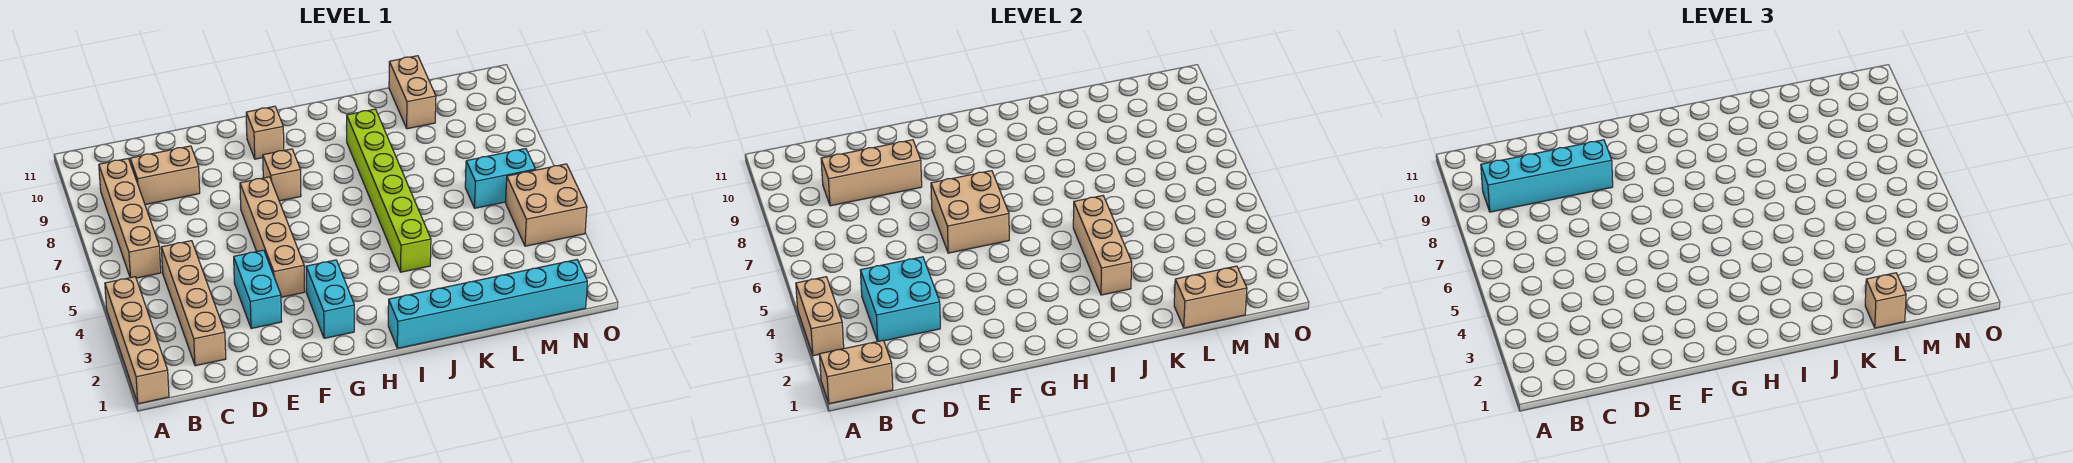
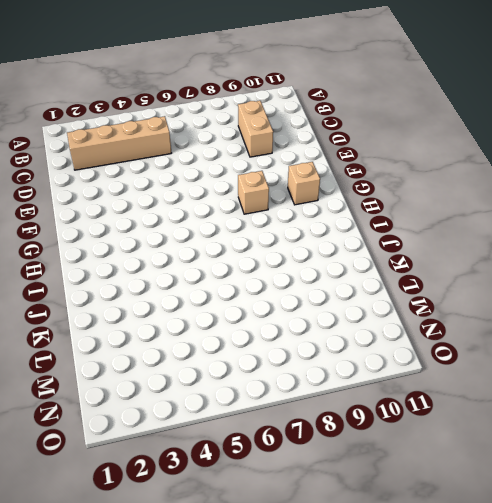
none -> tan 1x4 brick [105,277,169,404]
none -> tan 1x4 brick [99,159,161,278]
none -> cyan 1x2 brick [234,250,282,329]

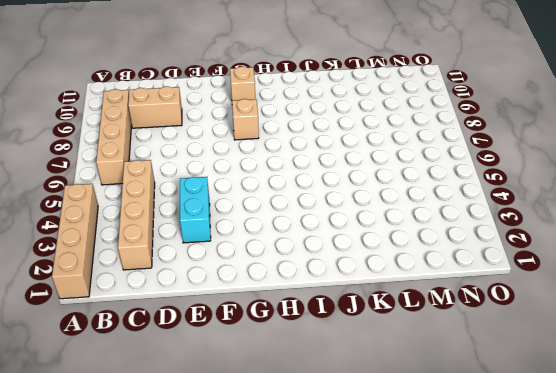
none -> tan 1x4 brick [240,177,305,297]
none -> cyan 1x2 brick [306,260,354,338]
none -> cyan 1x6 brick [388,260,587,348]

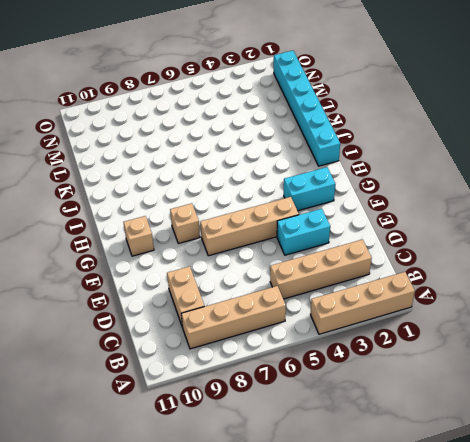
none -> lime 1x6 brick [347,109,431,272]
none -> tan 1x2 brick [389,56,436,129]
none -> cyan 1x2 brick [465,149,536,208]

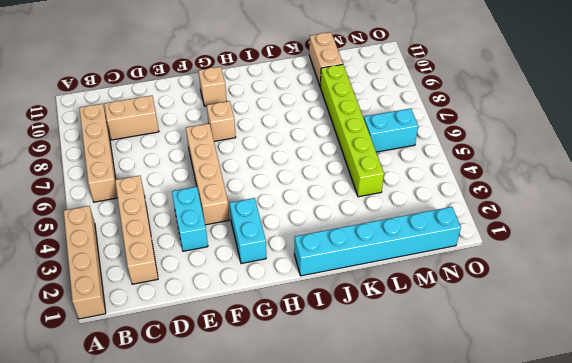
lime 1x6 brick [320,64,384,197] -> lime 1x6 brick moved to [347,109,431,272]
none -> tan 2x2 brick [506,164,587,246]
none -> tan 1x2 brick [819,341,893,404]
none -> tan 1x2 brick [796,277,844,356]

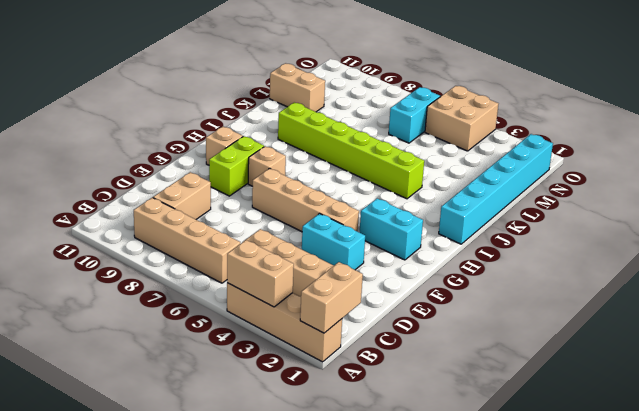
lime 1x2 brick [209,136,264,196] -> none
none -> cyan 2x2 brick [860,257,940,341]
none -> tan 1x3 brick [821,140,922,206]
none -> tan 2x2 brick [931,171,1009,253]

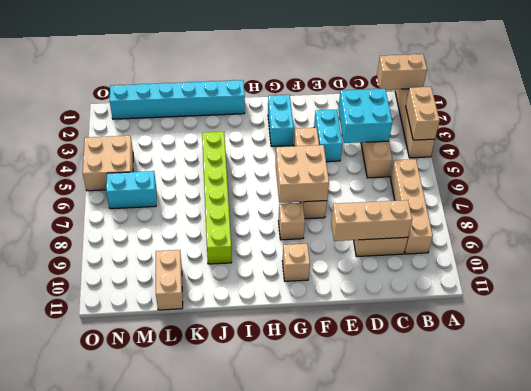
none -> tan 1x3 brick [1073,196,1132,295]
none -> tan 1x2 brick [1174,266,1247,328]
none -> cyan 1x4 brick [1481,140,1613,212]

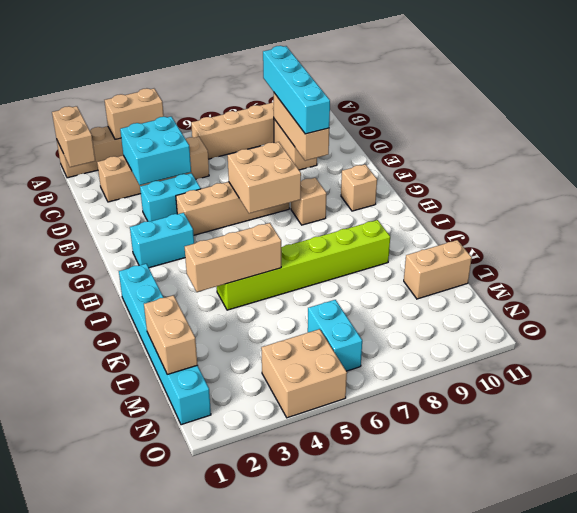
none -> tan 1x1 brick [1865,273,1906,328]

